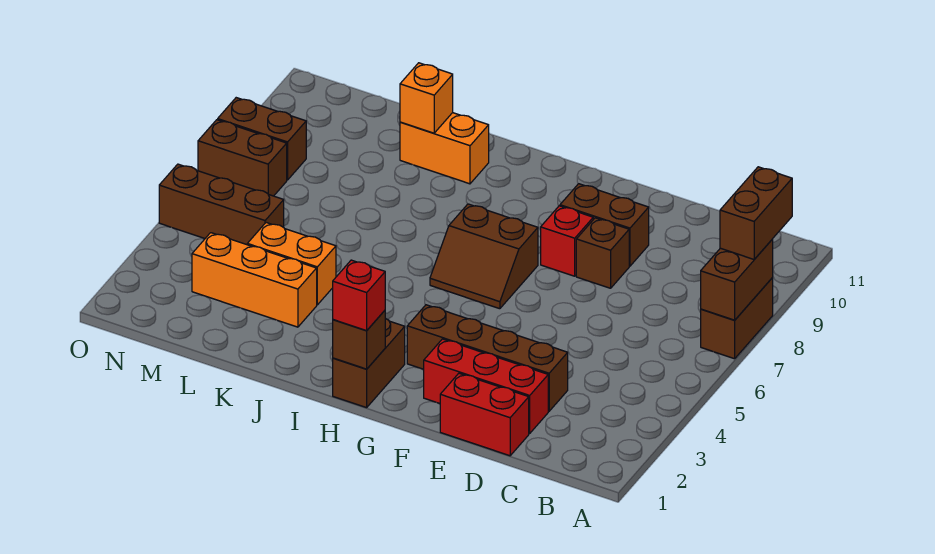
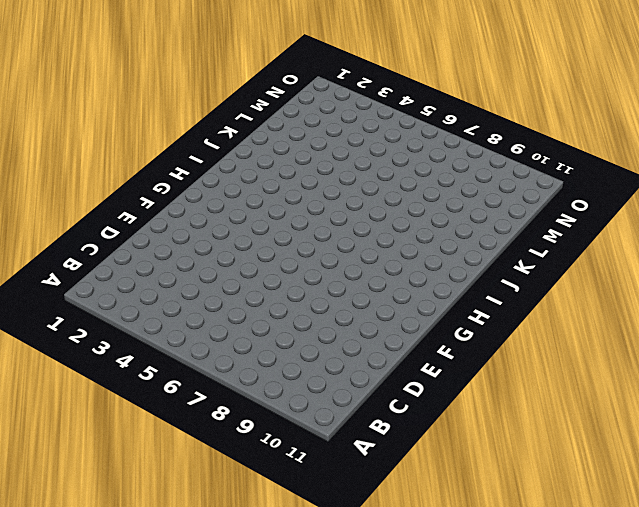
none -> brown 1x2 brick [701,278,773,359]
none -> red 1x2 brick [440,373,529,456]
none -> red 1x3 brick [424,339,548,434]

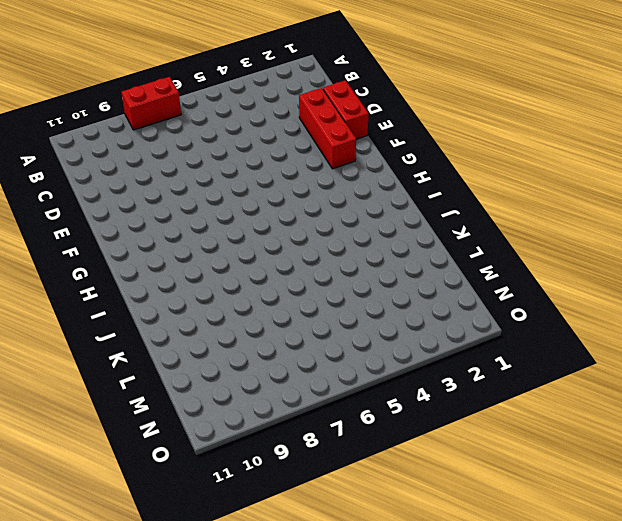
red 1x2 brick [121,77,181,130] -> brown 1x2 brick [701,278,773,359]
none -> brown 1x4 brick [407,305,568,411]
none -> brown 1x1 brick [576,218,629,288]
none -> brown 1x2 brick [560,184,649,266]

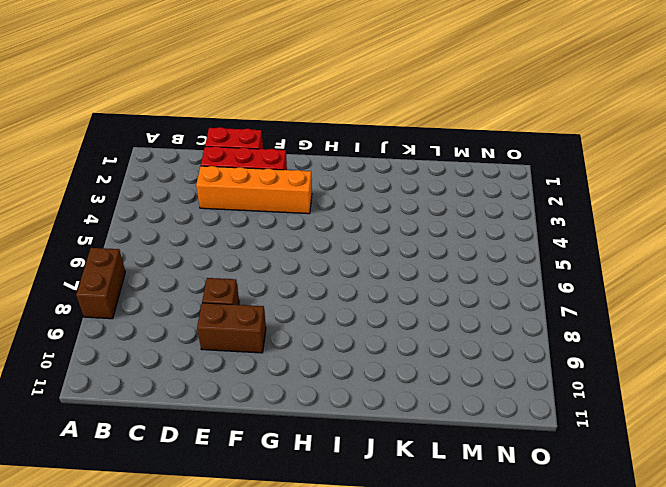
orange 1x4 brick [196,166,312,214] -> brown 1x4 brick [407,305,568,411]
none -> red 1x1 brick [541,206,593,276]
none -> brown 2x2 slope [430,204,538,309]
none -> brown 1x2 brick [333,318,405,408]

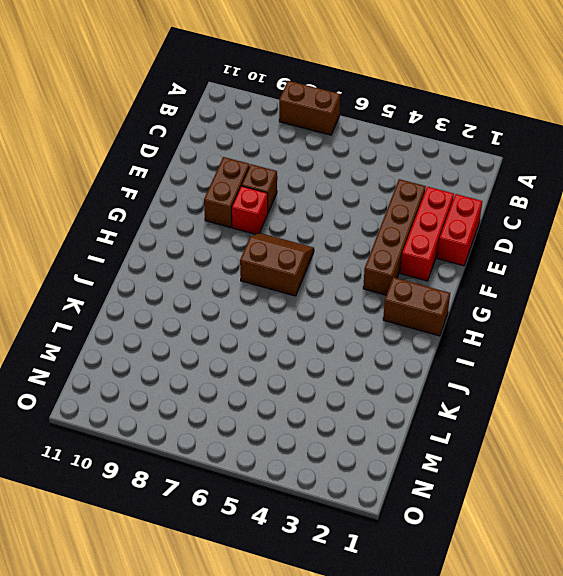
brown 2x2 slope [240,233,314,296] -> brown 2x2 slope turned to [430,204,538,309]
none -> orange 1x2 brick [400,113,489,184]
none -> orange 1x3 brick [192,233,317,327]
none -> orange 1x2 brick [247,223,336,305]

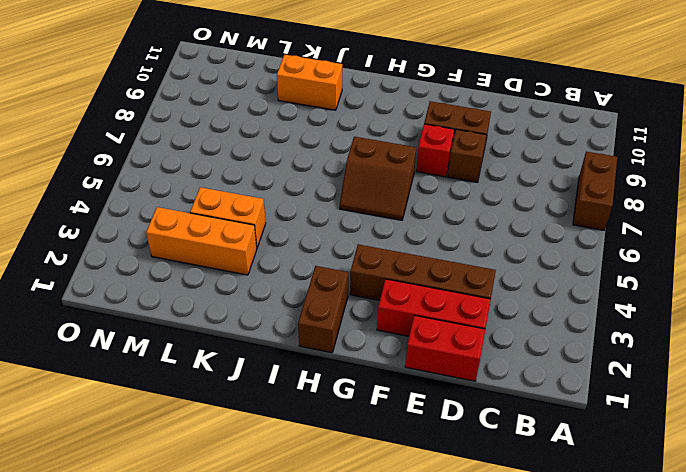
none -> brown 1x3 brick [159,164,284,245]
none -> brown 1x2 brick [198,120,287,196]
none -> brown 1x2 brick [218,98,306,180]

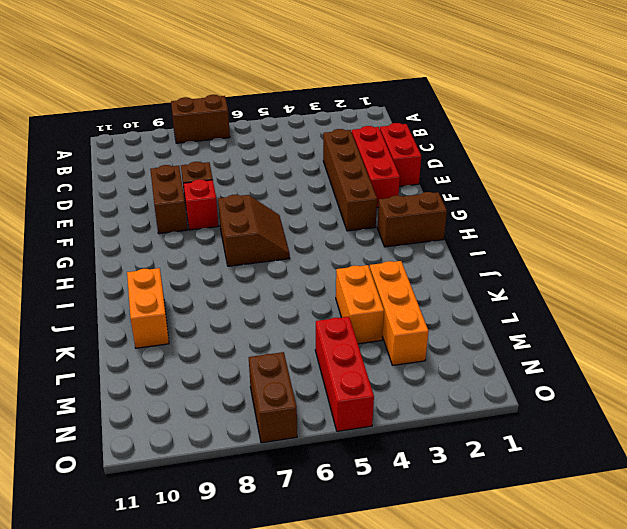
red 1x3 brick [315,317,374,431] -> brown 1x3 brick [159,164,284,245]
none -> brown 1x2 brick [218,98,306,180]
none -> brown 1x2 brick [701,239,773,320]
none -> brown 1x1 brick [333,311,385,369]

